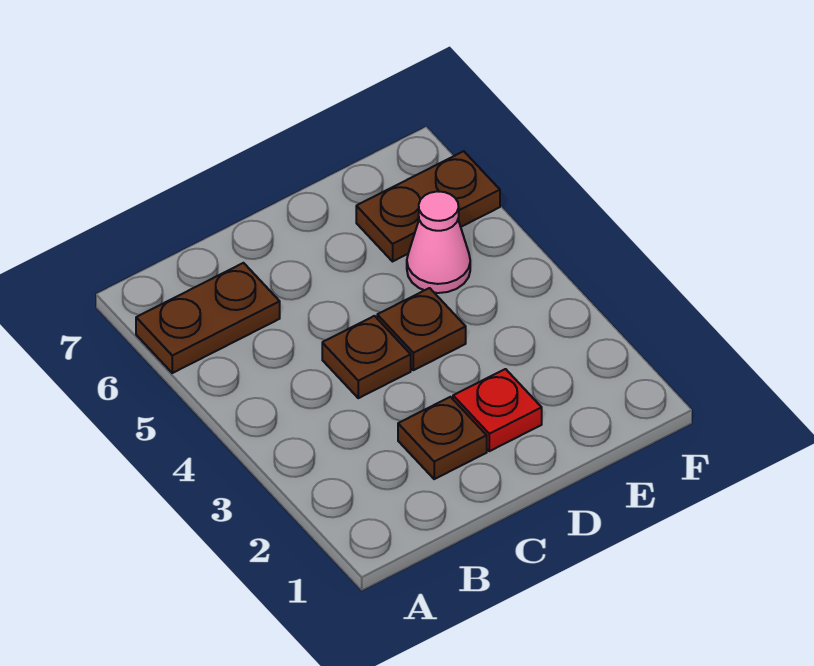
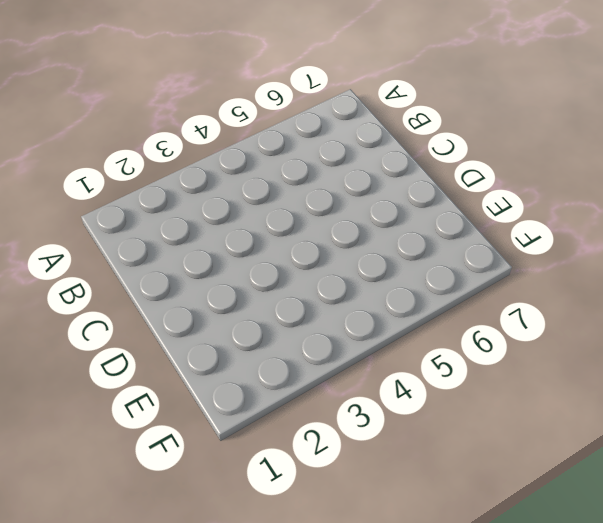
none -> brown 1x2 plate [136,263,280,373]
none -> brown 1x1 plate [398,397,487,479]

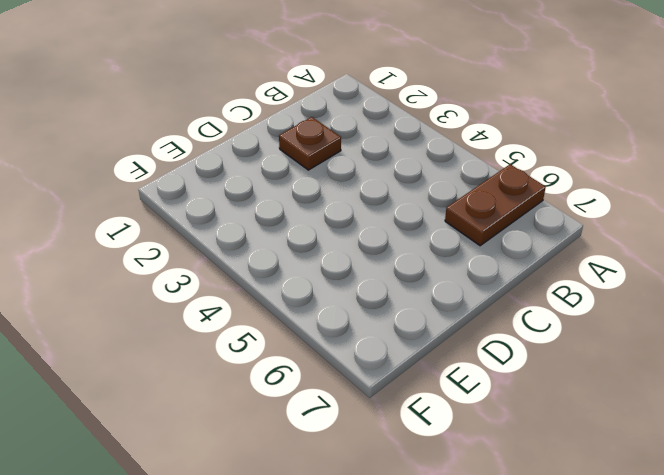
none -> brown 1x1 plate [322,316,411,398]
none -> red 1x1 plate [453,369,542,451]

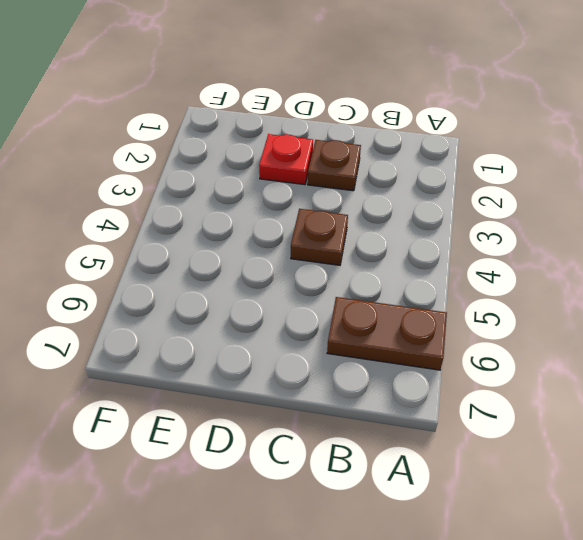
none -> brown 1x1 plate [377,288,466,370]
none -> pink 1x1 cone [407,191,470,293]

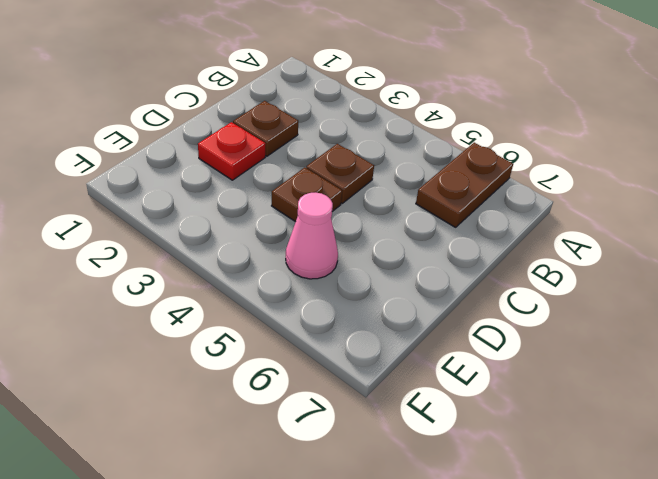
none -> brown 1x2 plate [356,151,500,261]

